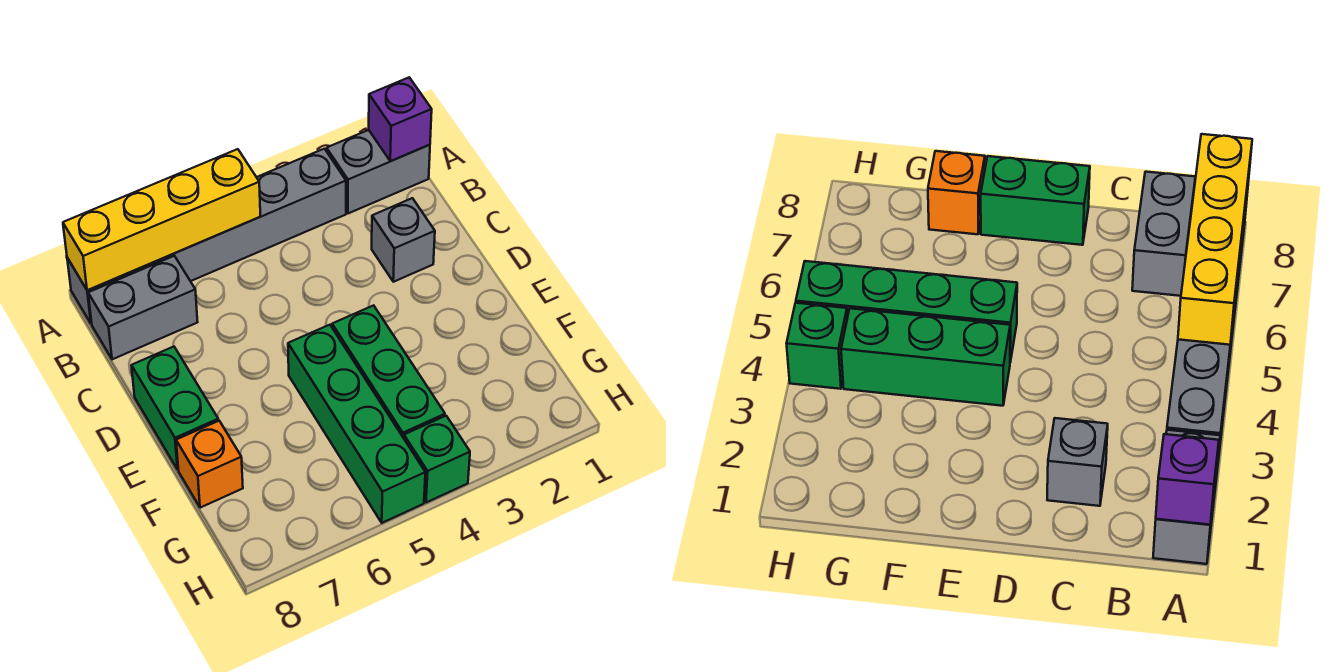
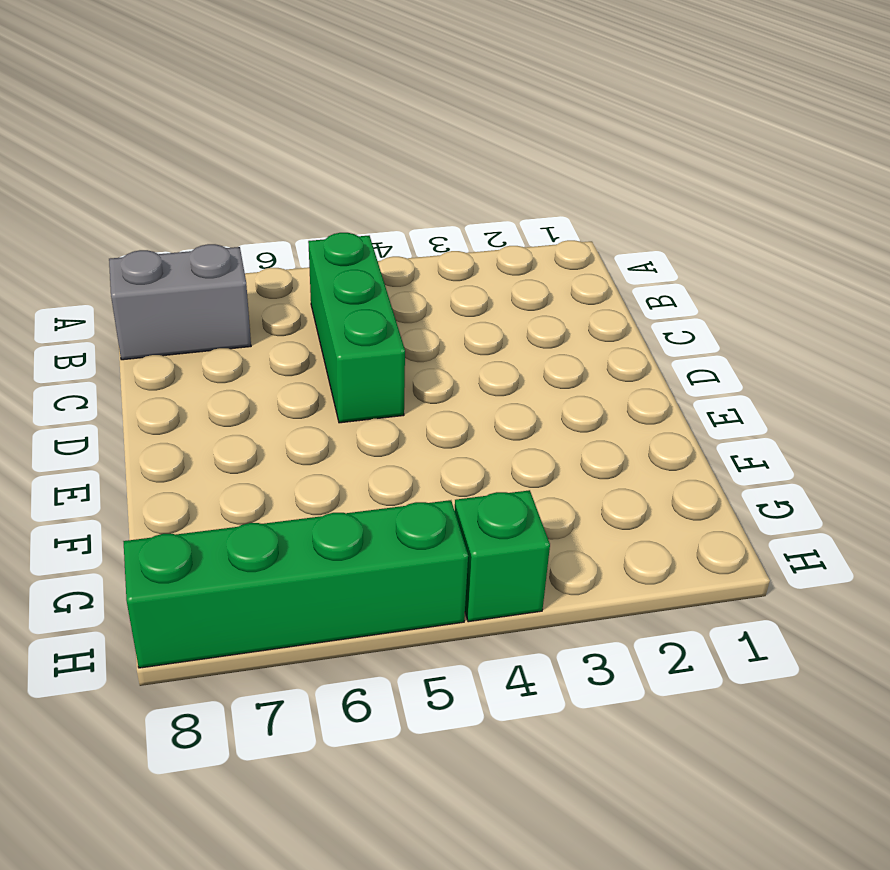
green 1x3 brick [308,233,405,423] -> green 1x3 brick moved to [332,305,445,438]
green 1x4 brick [123,500,468,668] -> green 1x4 brick turned to [288,325,425,523]
none -> grey 1x2 brick [327,130,430,213]
none -> grey 1x6 brick [67,149,346,324]

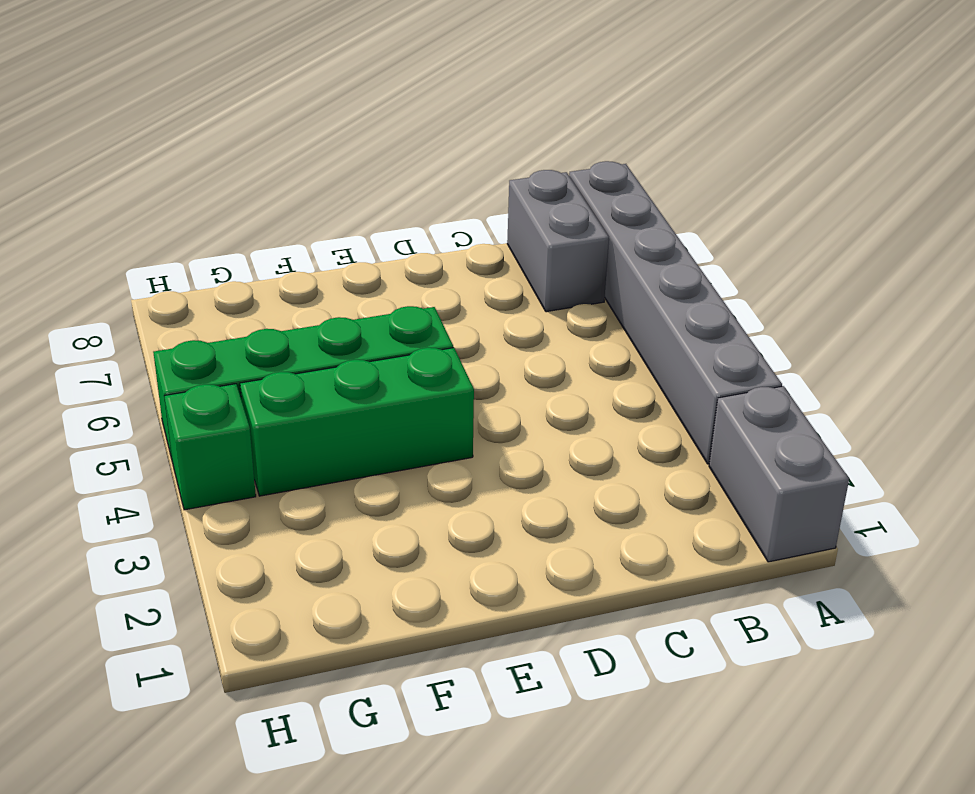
none -> grey 1x1 brick [372,198,435,282]
none -> green 1x2 brick [132,346,218,469]

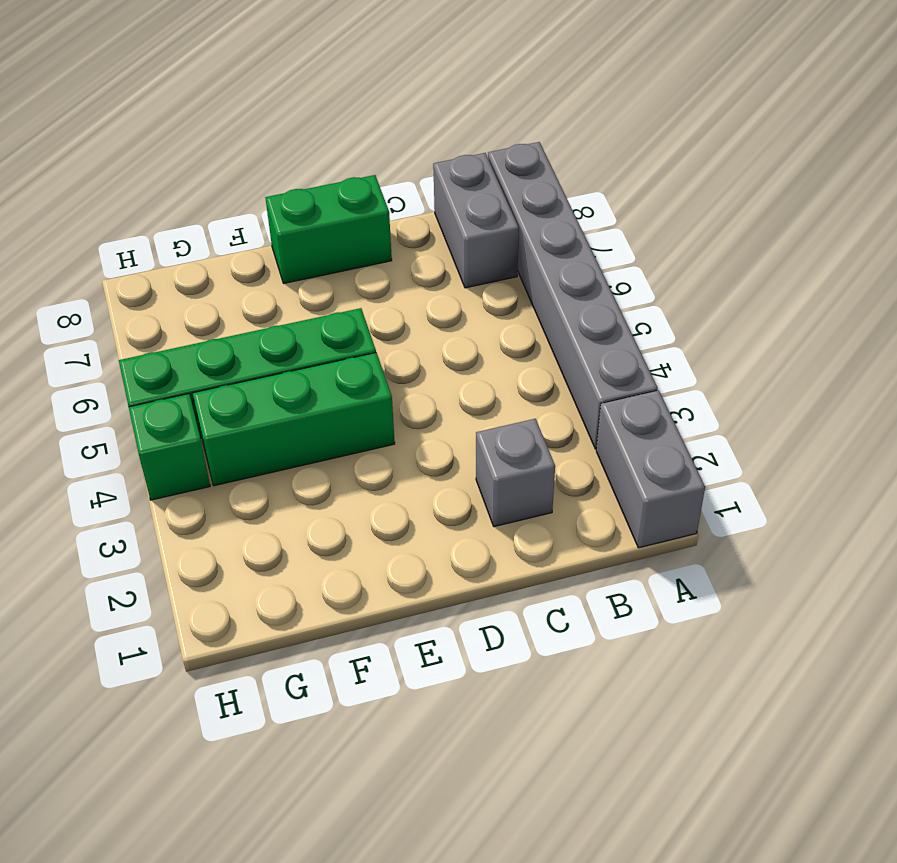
none -> orange 1x1 brick [176,421,243,508]
none -> purple 1x1 brick [369,77,432,161]

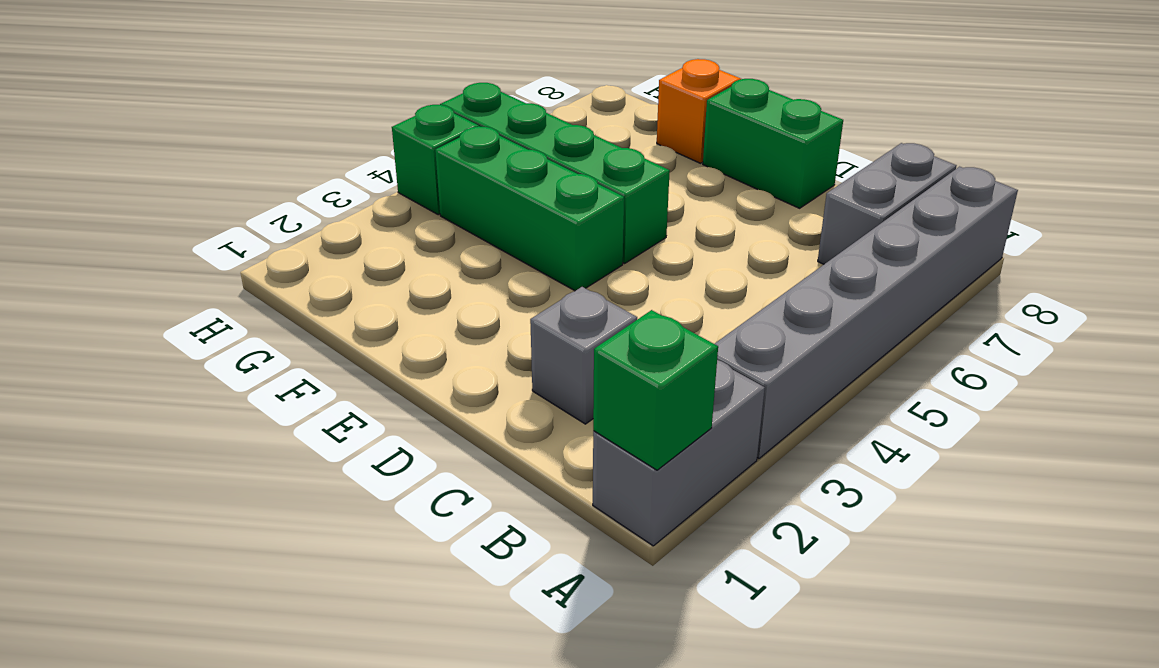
green 1x1 brick [593,310,718,470] -> purple 1x1 brick [369,77,432,161]
none -> yellow 1x4 brick [63,149,260,290]

